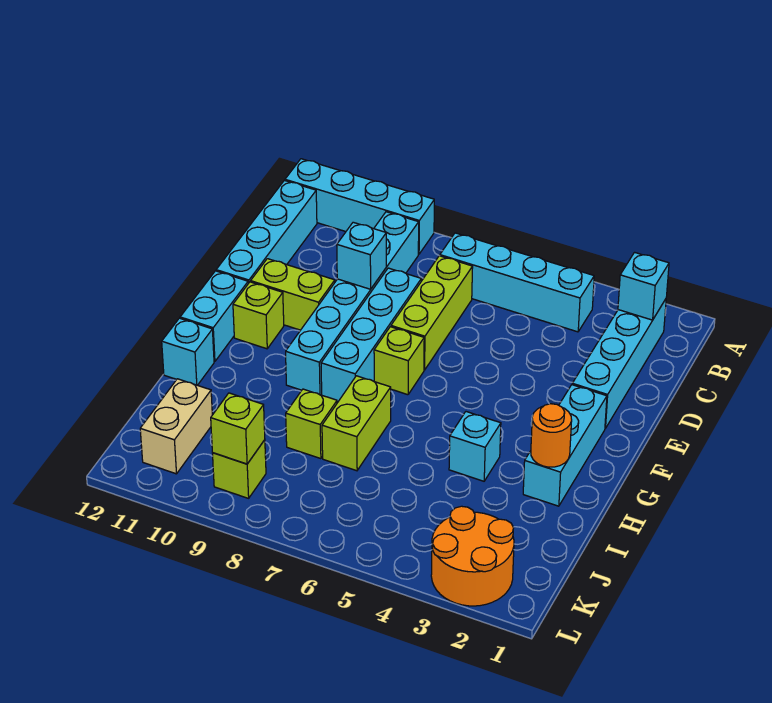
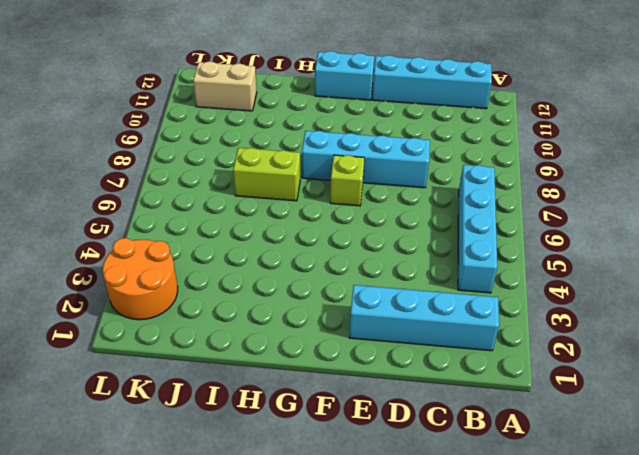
none -> cyan 1x4 brick [285,159,434,254]
none -> cyan 1x6 brick [286,212,419,395]
none -> lime 1x3 brick [391,256,473,370]

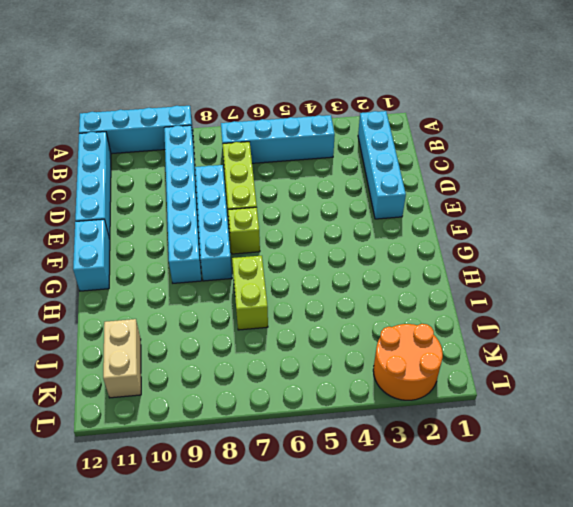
none -> lime 1x2 brick [251,259,335,330]
none -> cyan 1x3 brick [523,385,607,506]
none -> lime 1x1 brick [233,282,284,349]

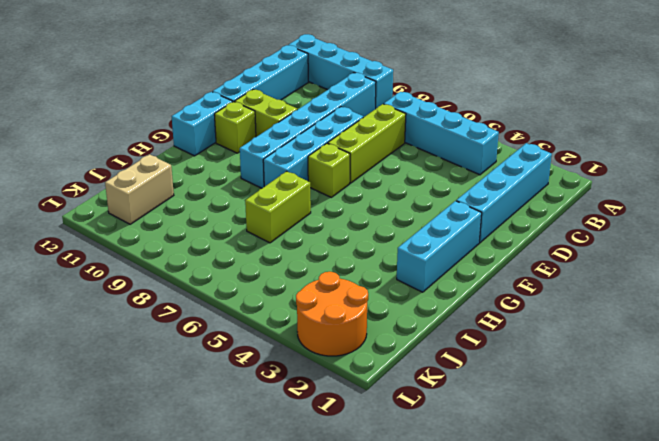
none -> cyan 1x1 brick [449,412,501,481]
none -> cyan 1x1 brick [162,318,214,385]
none -> lime 1x1 brick [286,389,337,459]

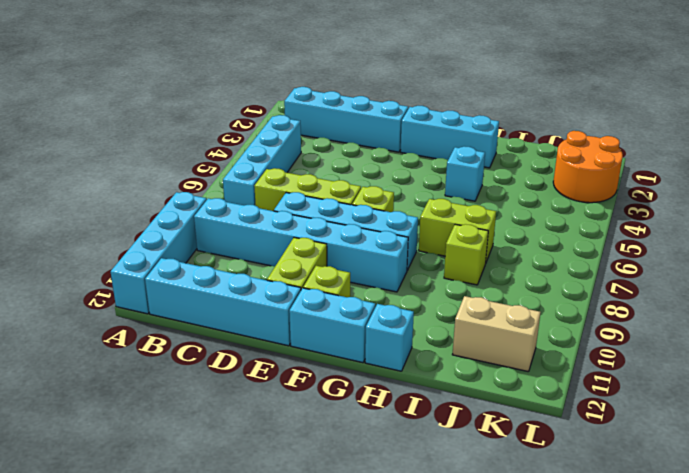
none -> lime 1x1 brick [213,440,266,498]
none -> cyan 1x1 brick [618,252,669,320]
none -> cyan 1x1 brick [337,222,386,289]

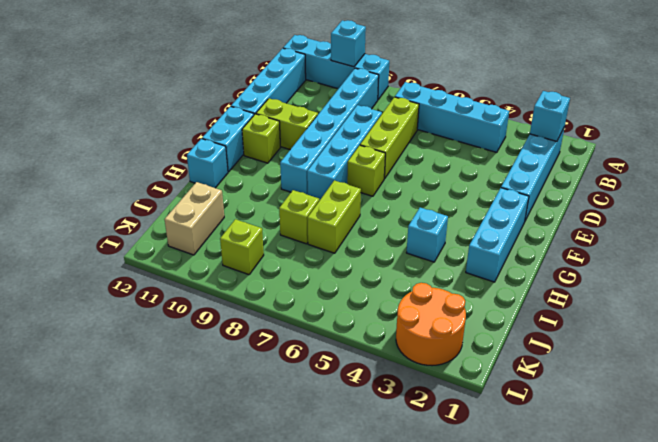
cyan 1x1 brick [331,20,366,67] -> cyan 1x1 brick moved to [337,222,386,289]
none -> orange 1x1 round brick [531,404,572,467]
none -> lime 1x1 brick [211,393,265,464]

